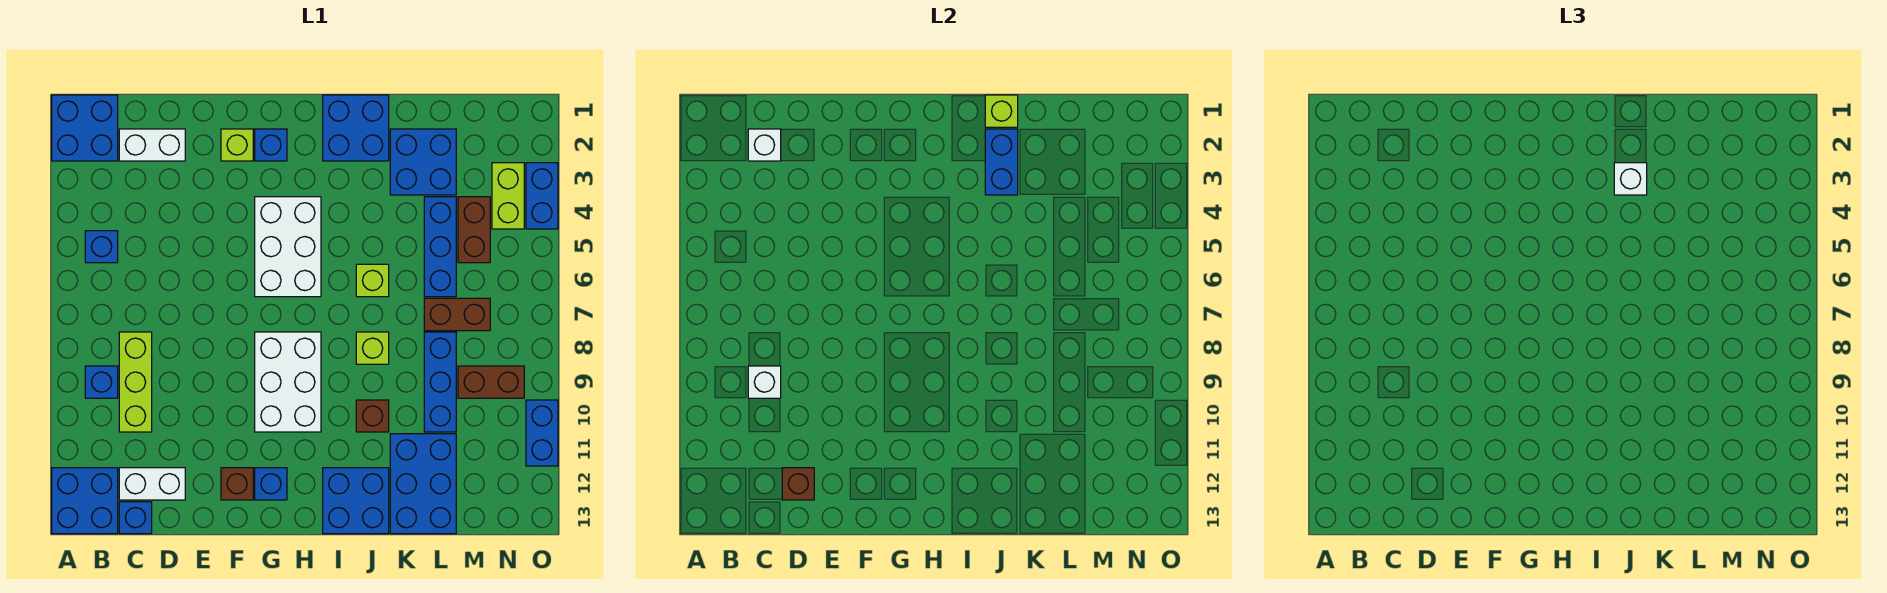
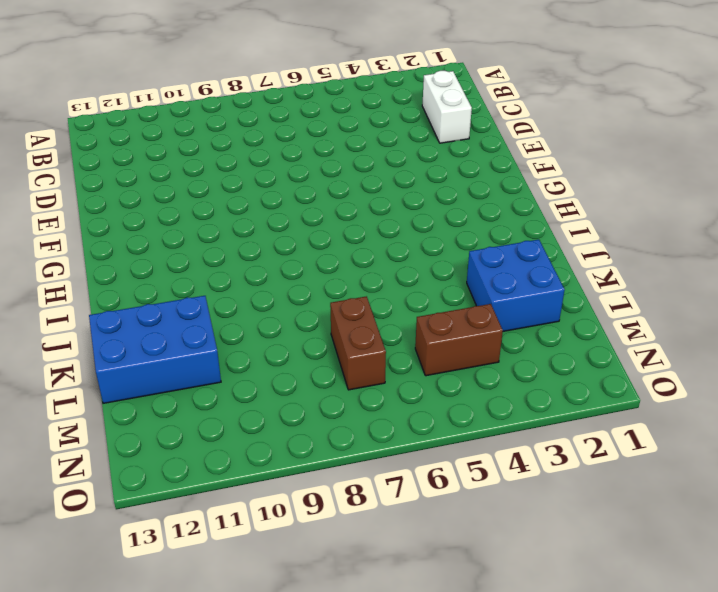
none -> blue 2x2 brick [52,95,118,161]
none -> blue 2x2 brick [52,468,118,534]
none -> blue 1x1 brick [85,231,118,263]
none -> blue 1x1 brick [85,366,118,398]

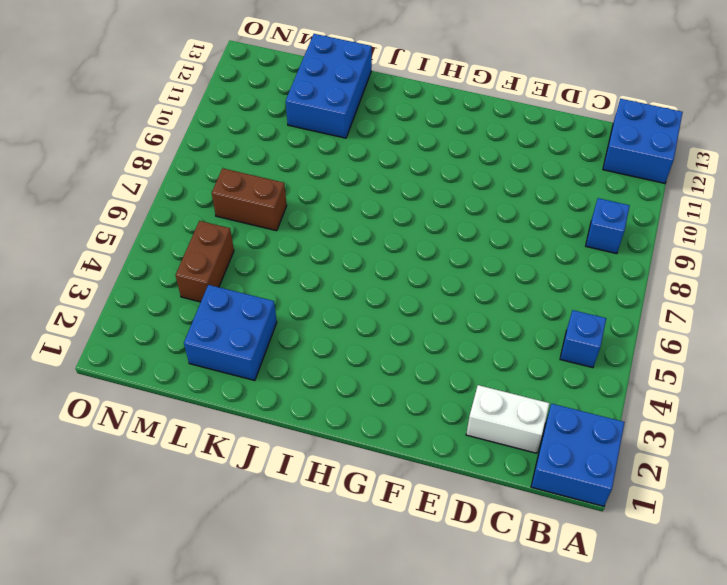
none -> lime 1x3 brick [119,332,152,432]
none -> white 1x2 brick [119,468,185,500]
none -> blue 1x1 brick [119,502,152,534]
none -> lime 1x1 brick [221,129,253,161]

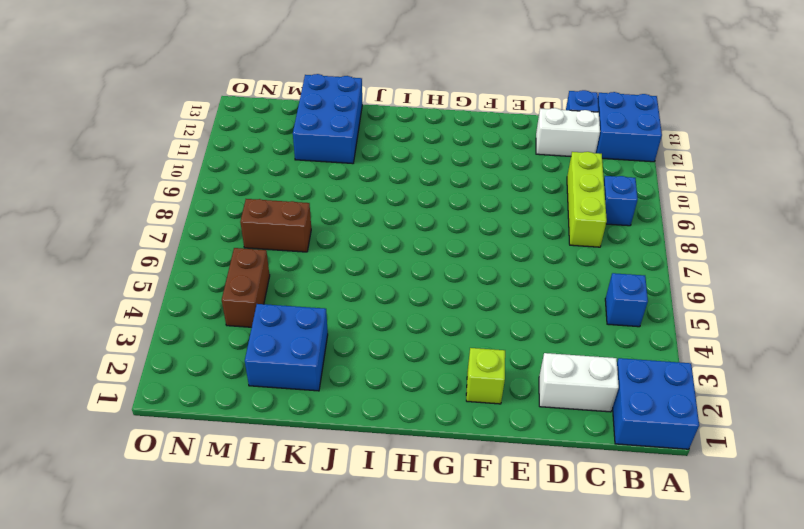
none -> brown 1x1 brick [221,468,253,500]
none -> blue 1x1 brick [255,129,287,161]
none -> white 2x3 brick [255,197,321,297]
none -> white 2x3 brick [255,332,321,432]

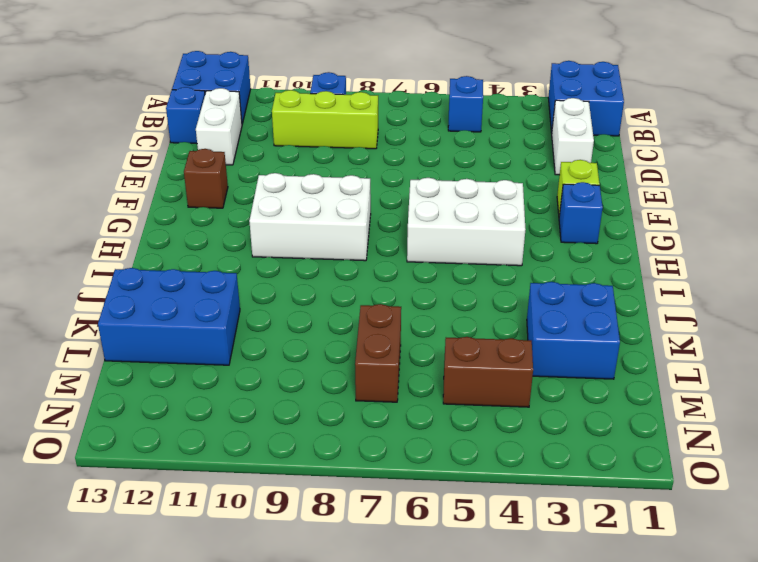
none -> blue 1x1 brick [255,468,287,500]
none -> blue 2x2 brick [323,95,389,161]
none -> blue 2x2 brick [323,468,389,534]
none -> lime 1x1 brick [356,264,389,297]

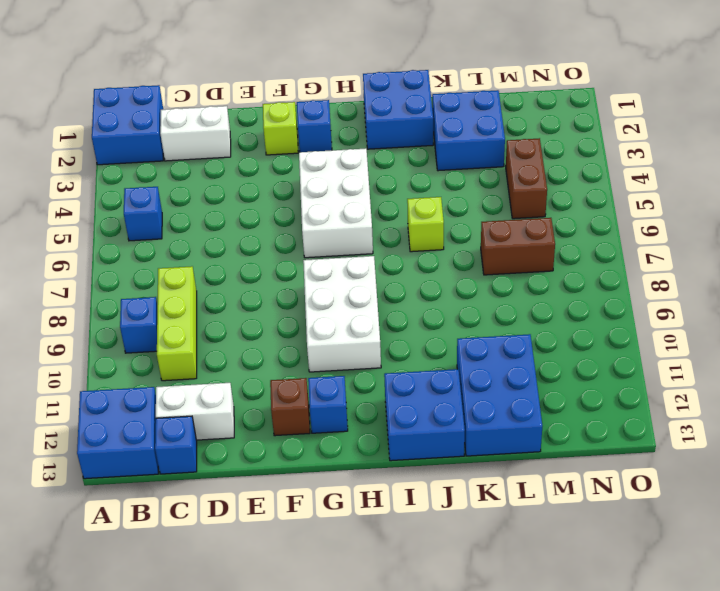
none -> lime 1x1 brick [356,332,389,364]
none -> brown 1x1 brick [356,400,389,432]
none -> blue 1x3 brick [424,197,456,297]
none -> blue 1x3 brick [424,332,456,432]

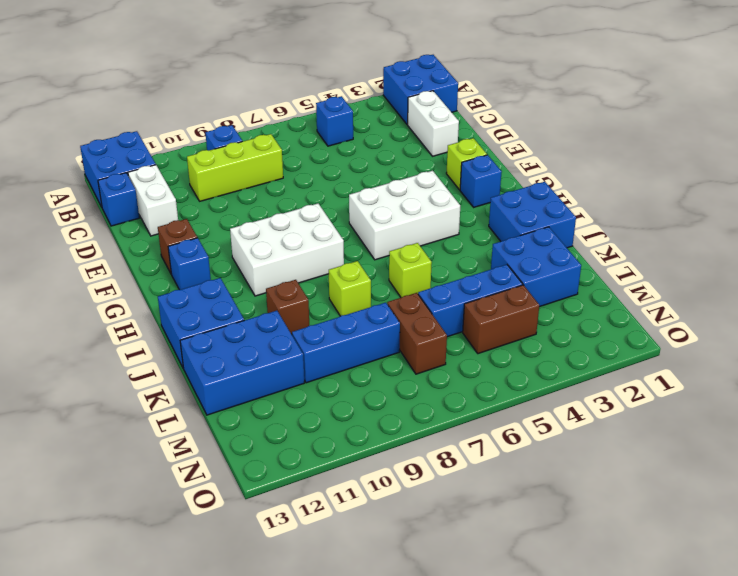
none -> brown 1x2 brick [458,366,524,398]
none -> lime 1x2 brick [492,163,524,229]
none -> blue 1x2 brick [526,163,558,229]
none -> blue 1x2 brick [526,400,558,466]

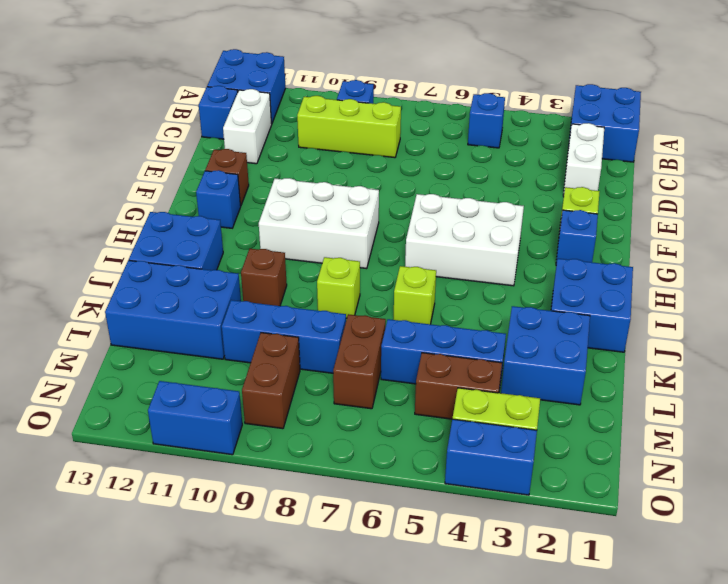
none -> white 1x1 brick [748,129,781,161]
none -> white 1x1 brick [748,366,781,398]
none -> brown 1x1 brick [782,468,814,500]
none -> lime 1x1 brick [985,95,1018,127]

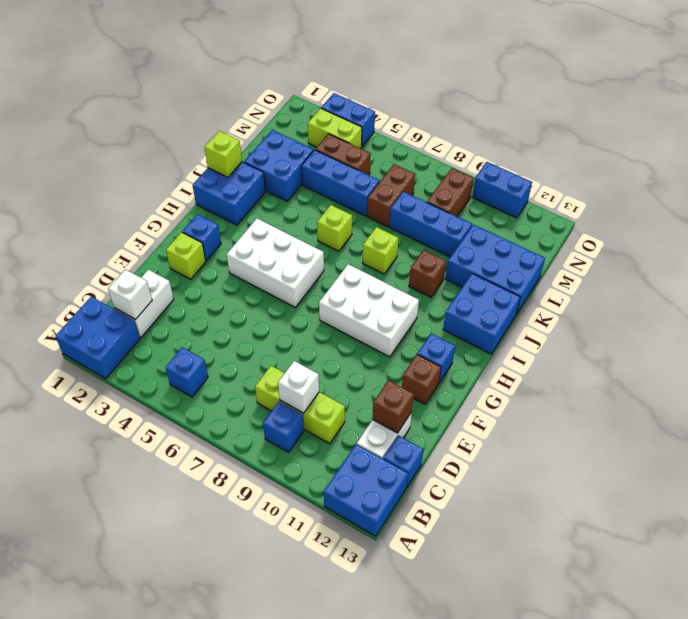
none -> blue 1x2 brick [985,129,1018,195]
none -> white 1x1 brick [1614,163,1647,195]

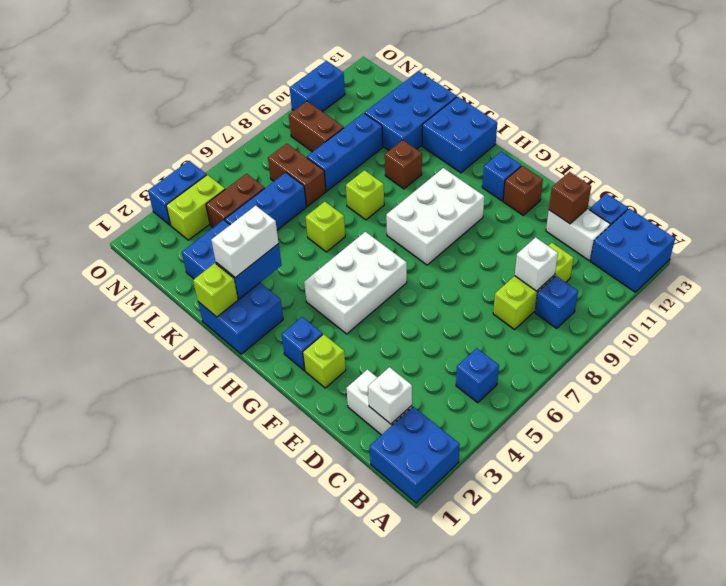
white 1x2 brick [211,206,279,278] -> white 1x1 brick [1614,163,1647,195]

